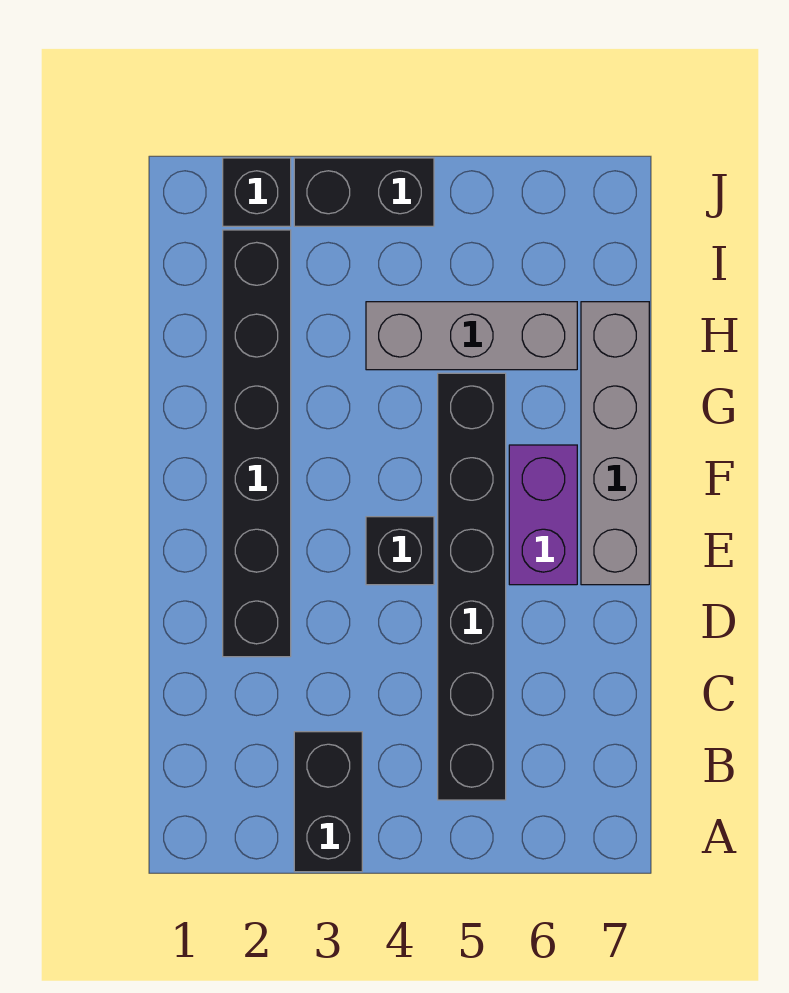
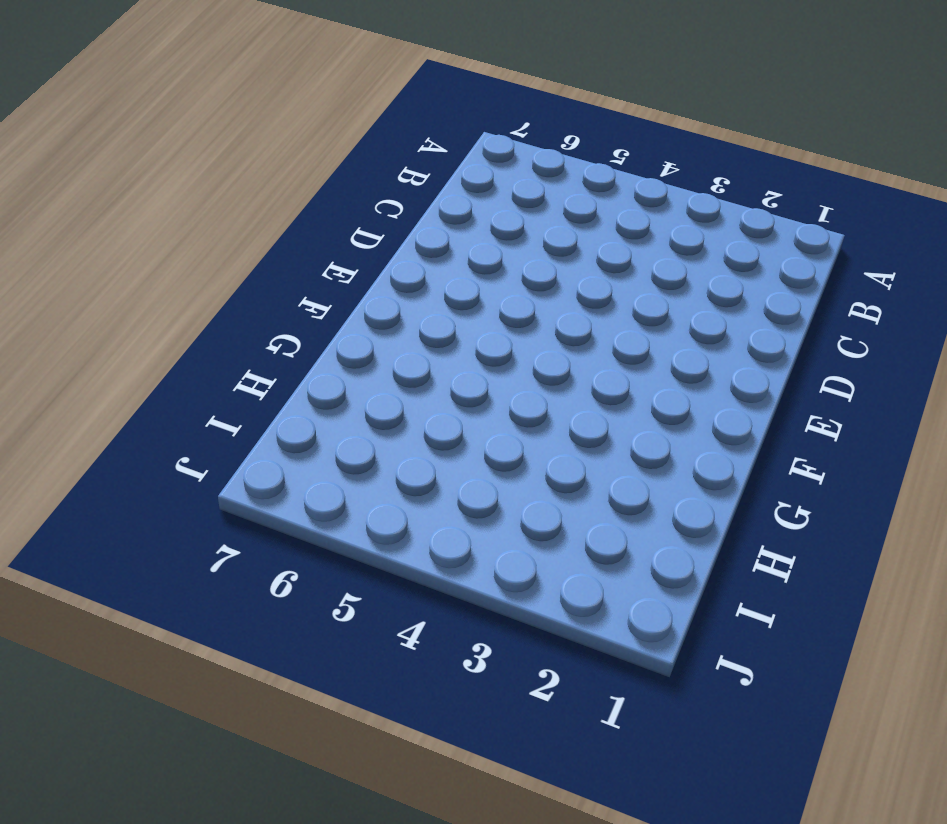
none -> black 1x2 brick [294,732,362,872]
none -> black 1x6 brick [438,373,506,800]

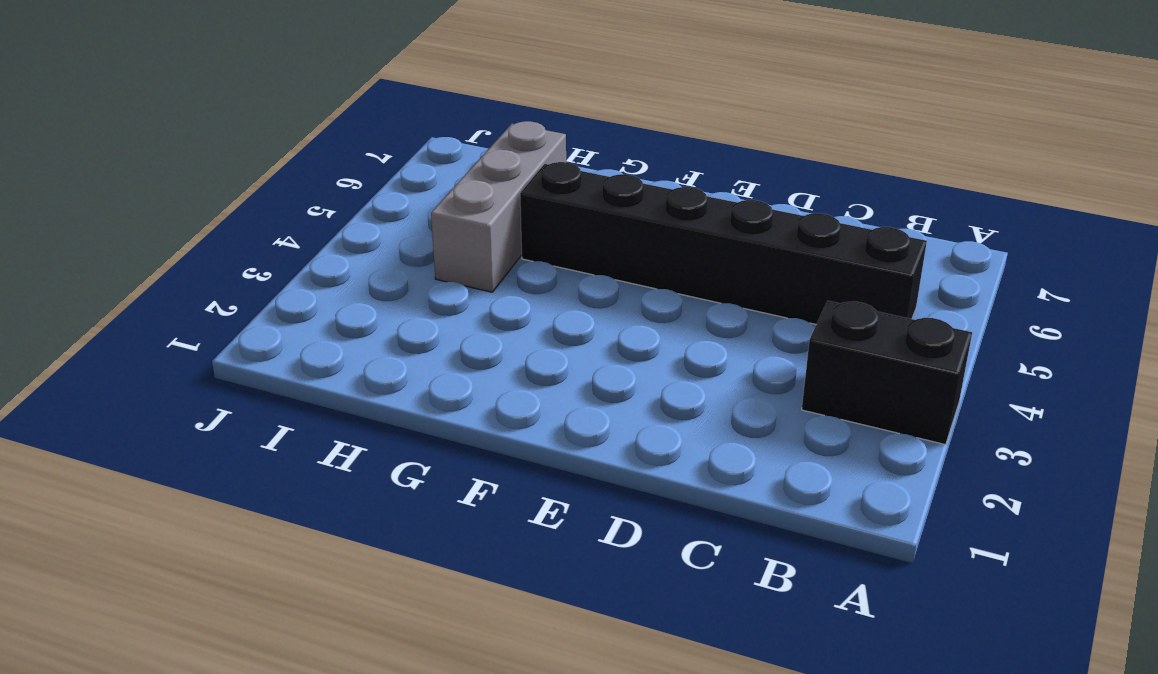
none -> black 1x6 brick [223,230,291,657]
none -> black 1x1 brick [366,517,434,585]

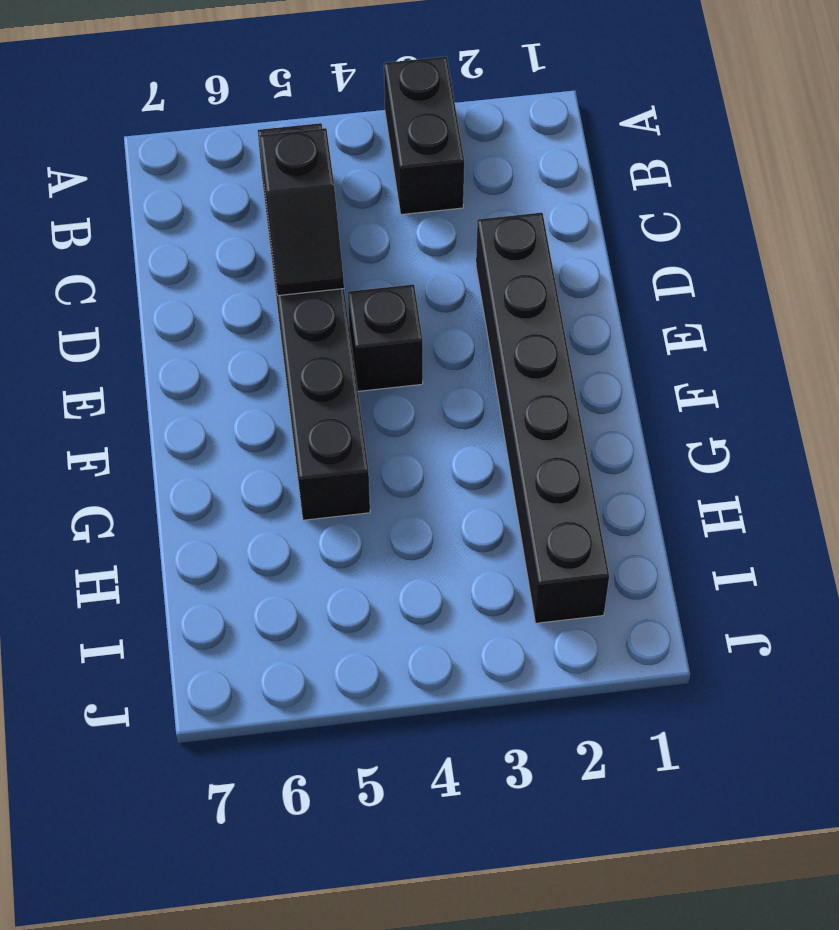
black 1x2 slope [260,128,344,296] -> none
none -> purple 1x2 brick [509,445,577,585]
none -> grey 1x4 brick [581,302,649,585]

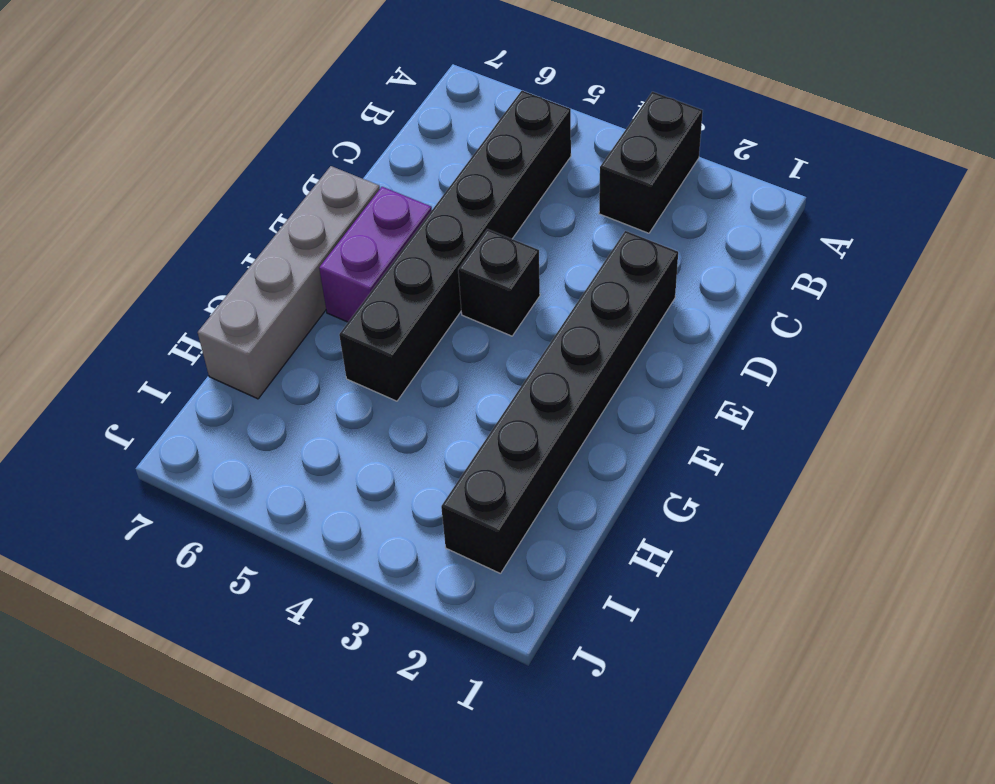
none -> grey 1x3 brick [366,302,577,370]
none -> black 1x1 brick [223,158,291,226]

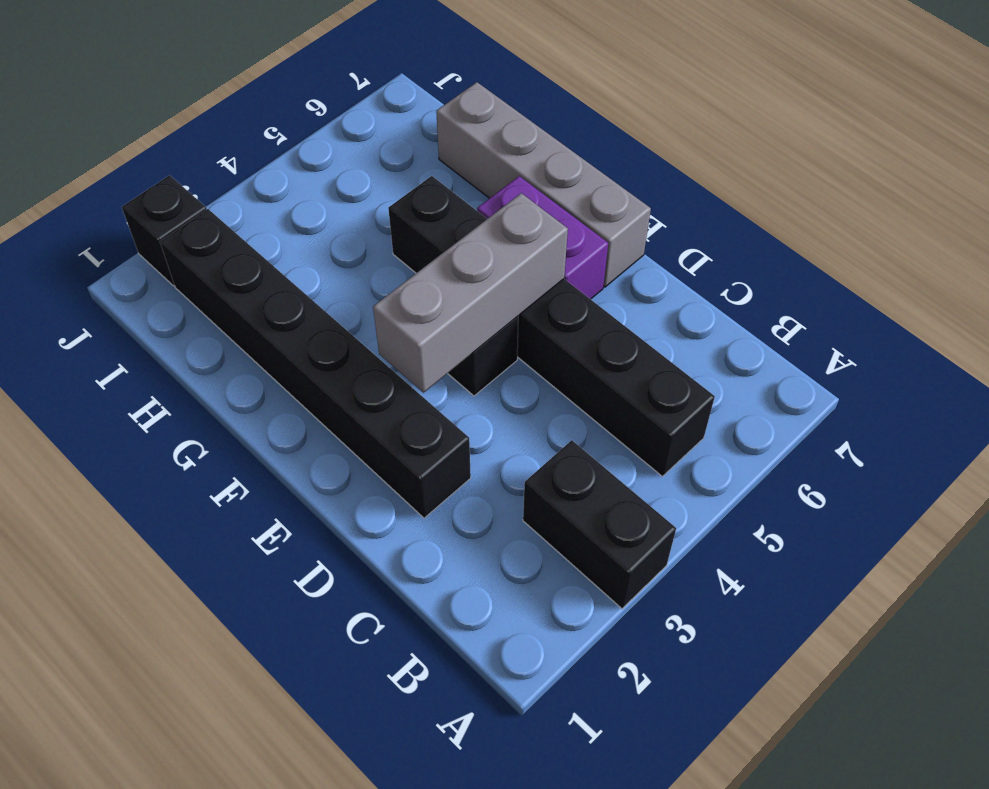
grey 1x3 brick [373,193,568,393] -> grey 1x3 brick moved to [366,302,577,370]
none -> black 1x2 brick [294,158,434,226]

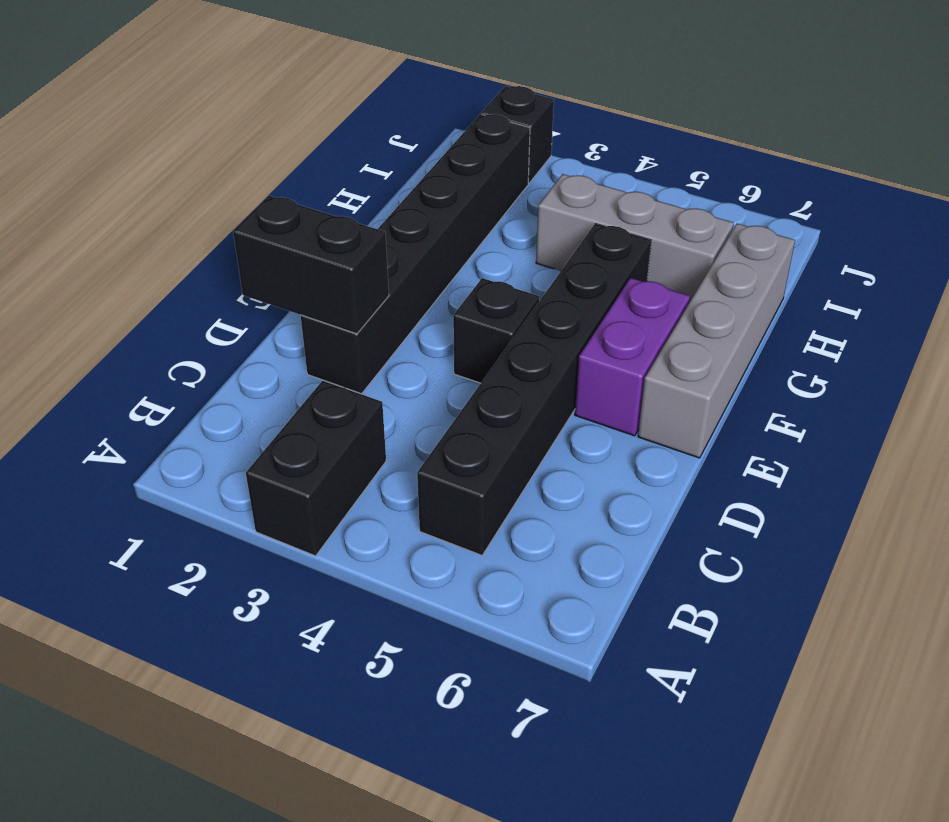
black 1x2 brick [233,196,389,334] -> black 1x2 brick moved to [294,158,434,226]

